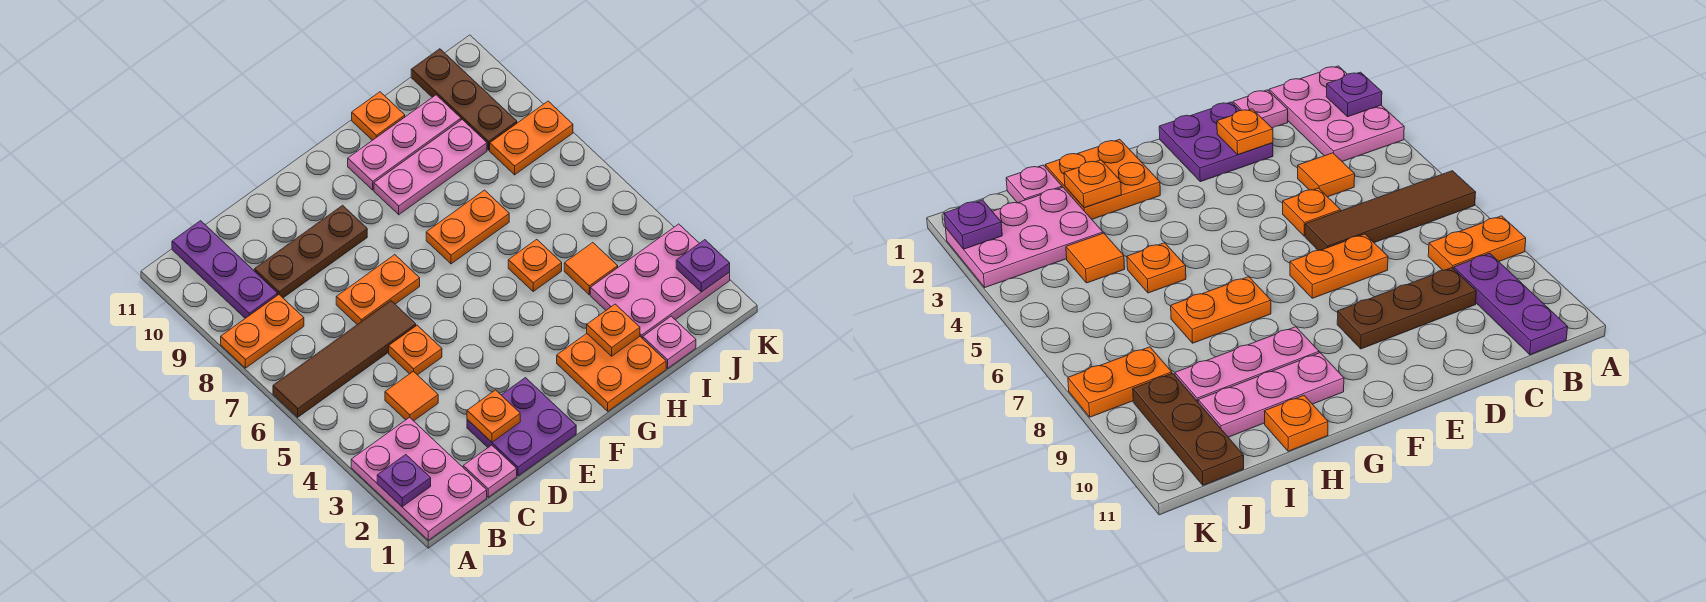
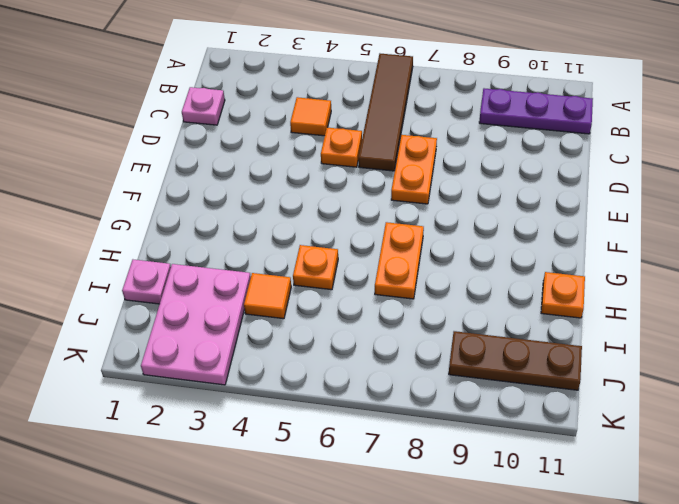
none -> pink 2x3 plate [351,417,487,540]
none -> orange 1x2 plate [221,295,304,368]
none -> brown 1x3 plate [254,205,367,298]

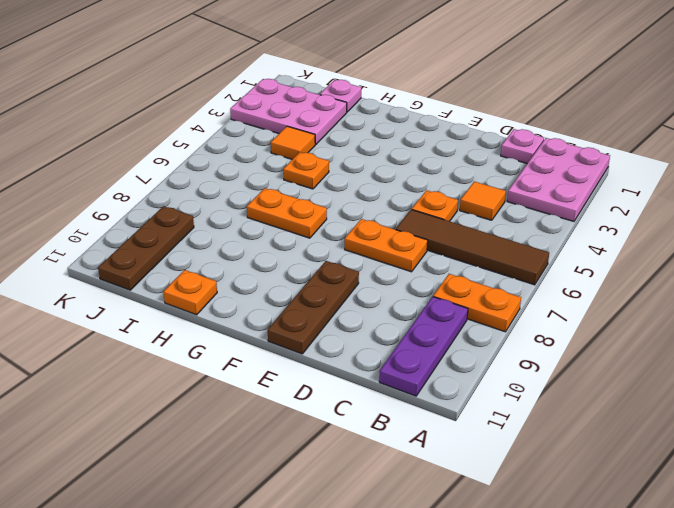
brown 1x3 plate [268,261,359,354] -> brown 1x3 plate turned to [254,205,367,298]
none -> purple 2x2 plate [467,378,576,476]
none -> orange 2x2 plate [557,334,666,411]
none -> pink 1x3 plate [374,120,487,215]

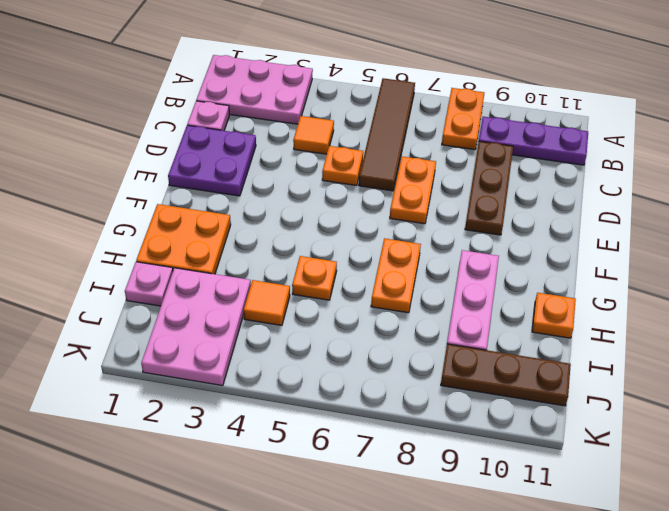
none -> pink 1x3 plate [348,95,461,190]
none -> orange 1x2 plate [490,101,573,175]
none -> purple 1x1 plate [377,455,431,507]

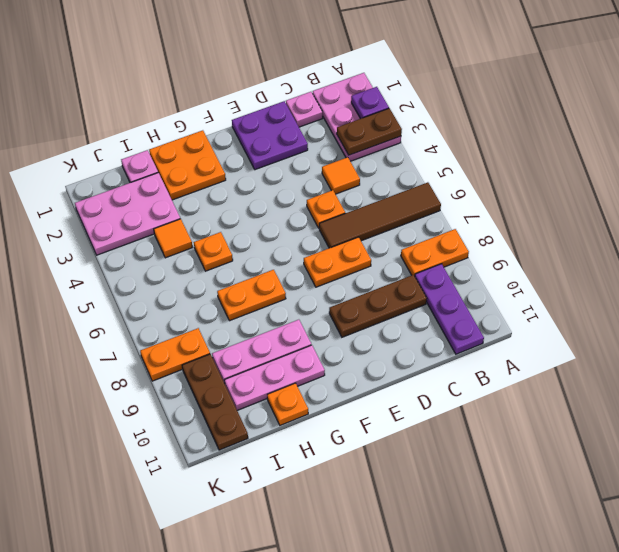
brown 1x2 plate [337,108,402,155] -> none
none -> orange 1x1 plate [467,390,520,442]
none -> orange 1x1 plate [587,304,640,356]
none -> purple 1x1 plate [676,240,730,292]

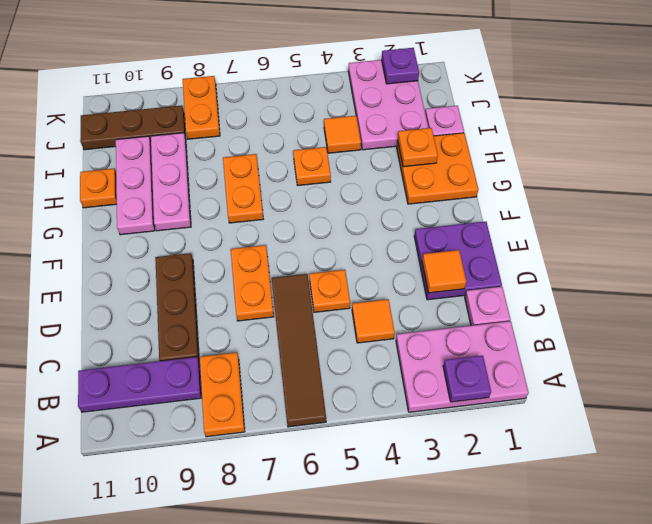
orange 1x1 tile [422,250,466,293] -> orange 1x1 plate [467,390,520,442]

